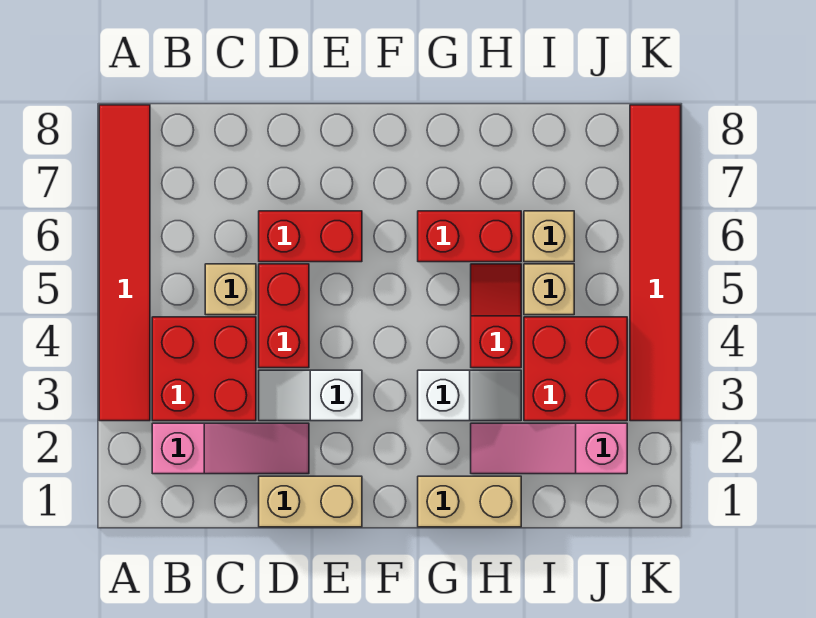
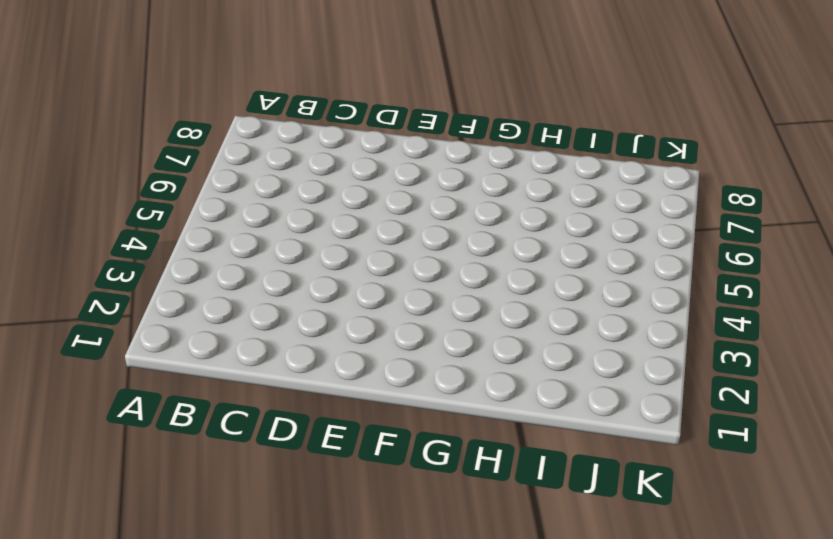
none -> red 1x6 tile [99,105,150,421]
none -> pink 1x3 slope [152,423,309,474]
none -> red 2x2 brick [152,317,256,421]

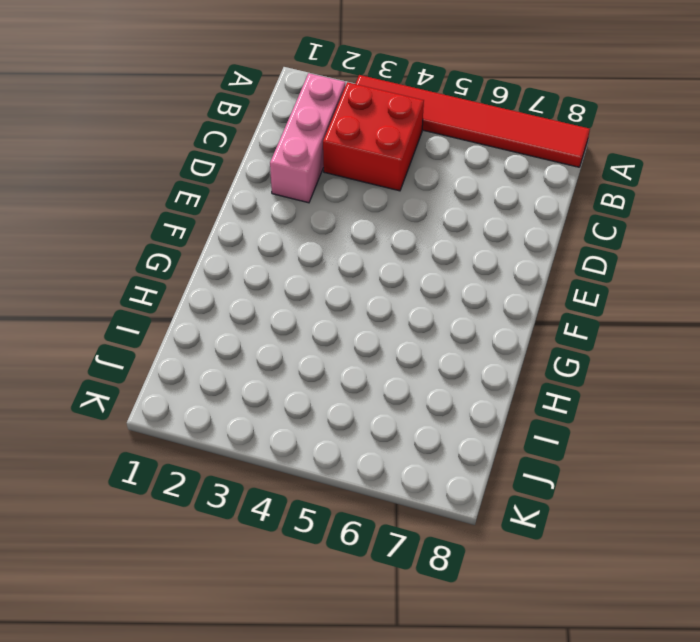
pink 1x3 brick [270,73,345,203] -> pink 1x3 slope [152,423,309,474]
none -> tan 1x1 brick [205,264,256,315]
none -> tan 1x2 brick [259,476,362,527]
none -> white 1x2 slope [259,370,362,421]

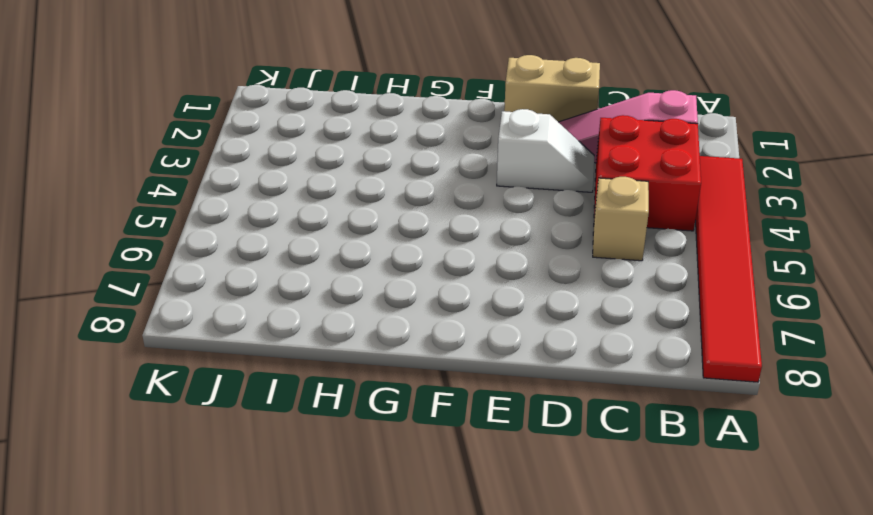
none -> red 1x2 brick [259,264,309,368]
none -> red 1x2 brick [259,211,362,262]
none -> tan 1x2 brick [418,476,521,527]

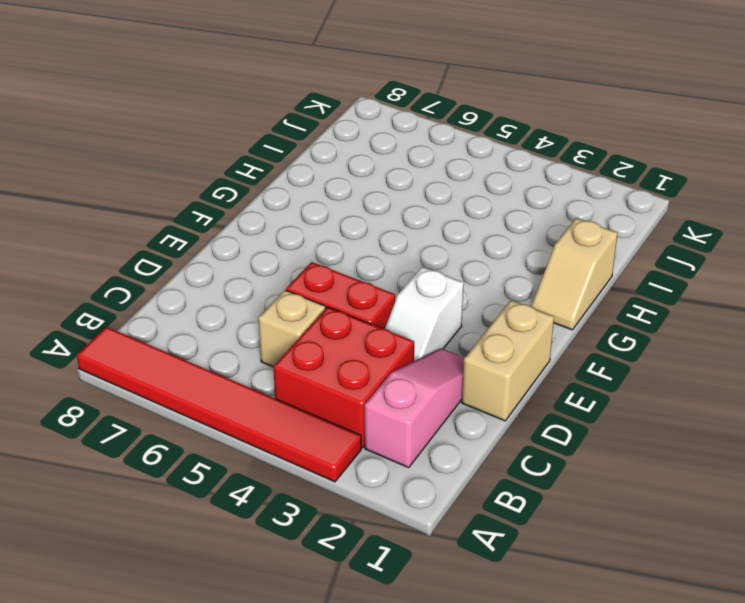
tan 1x2 slope [531,218,618,330] -> tan 1x2 brick [418,476,521,527]
none -> red 1x2 brick [259,211,362,262]
none -> white 1x2 slope [418,370,521,421]
none -> red 1x2 brick [418,211,521,262]

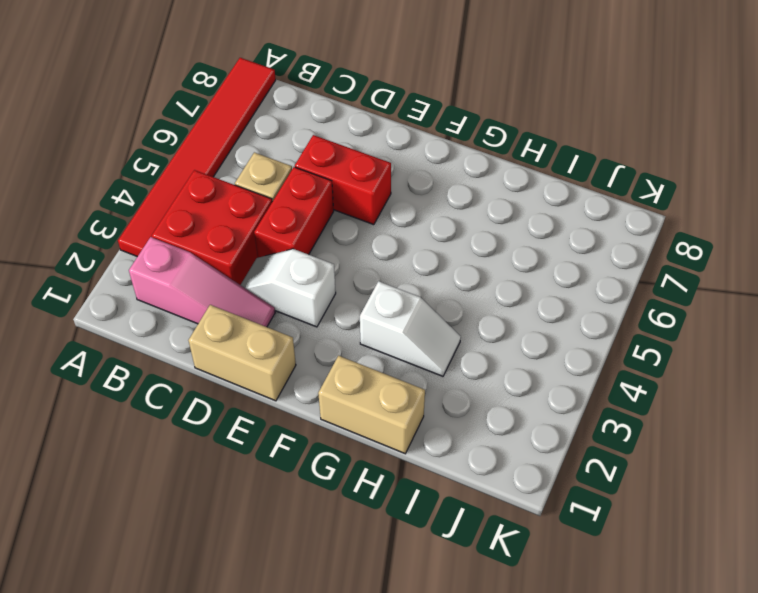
none -> red 1x2 brick [418,211,521,262]
none -> pink 1x3 slope [471,423,627,474]
none -> red 1x2 slope [471,264,521,368]

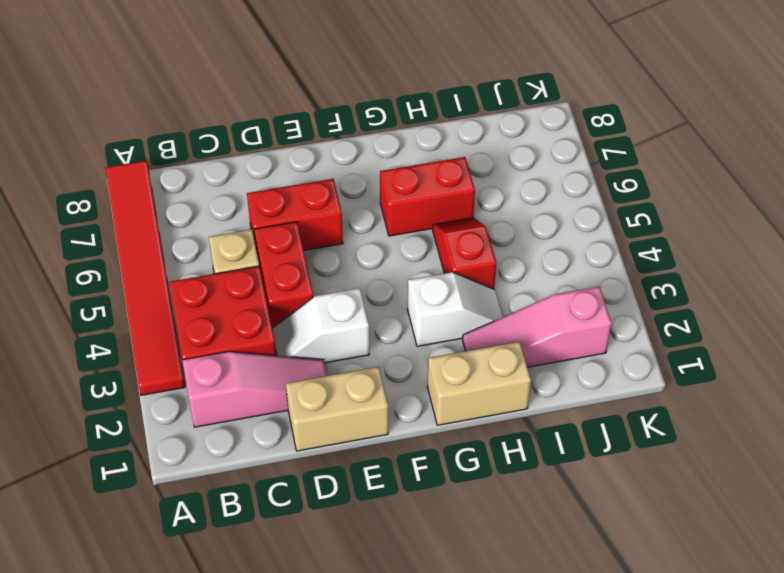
none -> red 2x2 brick [524,317,627,421]
none -> tan 1x1 brick [524,264,574,315]
none -> tan 1x1 brick [524,211,574,262]

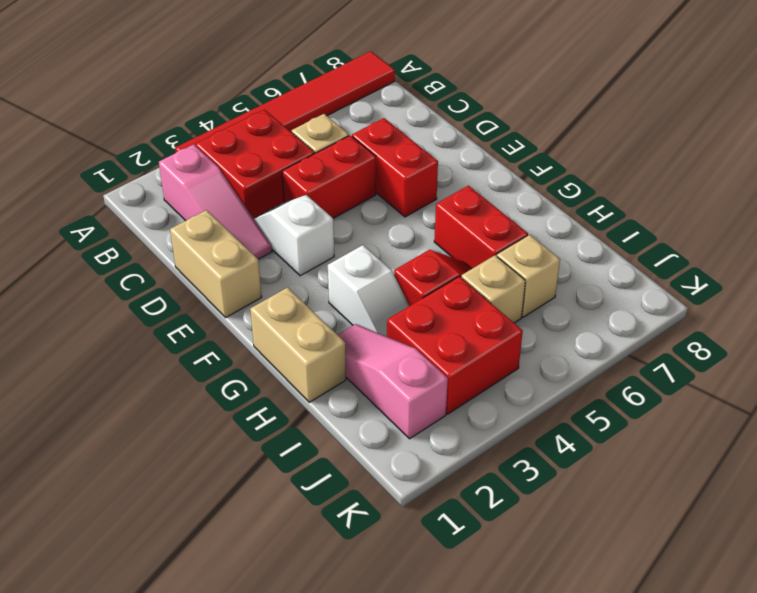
none -> red 1x6 tile [630,105,681,421]

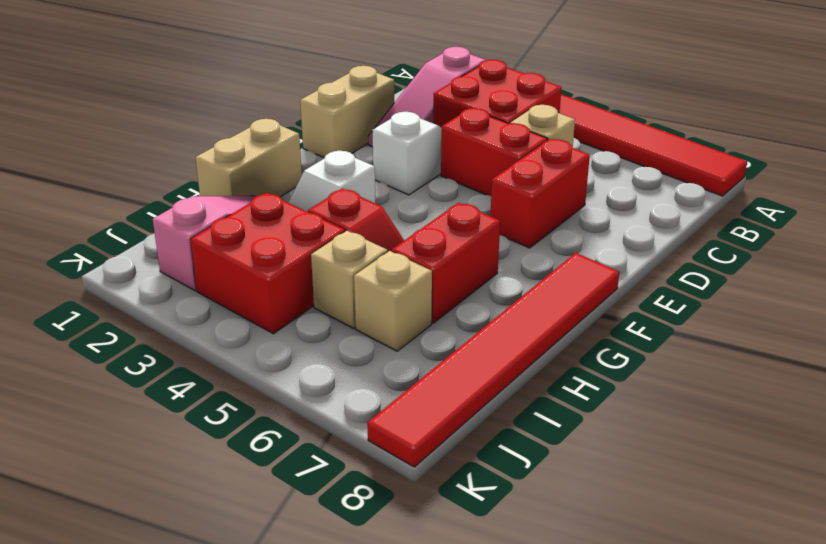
red 1x6 tile [367,253,619,467] -> red 1x6 tile turned to [630,105,681,421]

